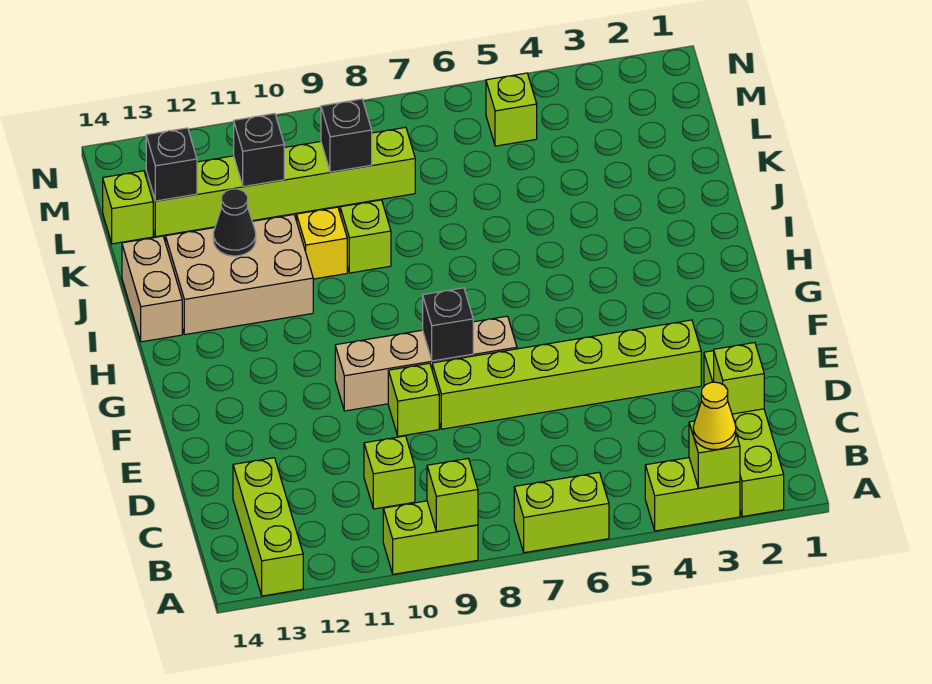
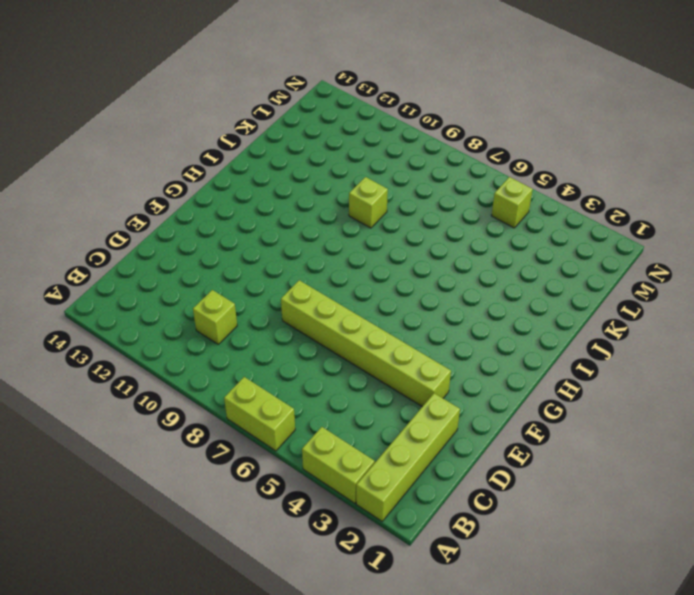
none -> lime 1x2 brick [383,501,478,574]
none -> lime 1x3 brick [233,458,303,596]
none -> lime 1x1 brick [388,363,439,436]

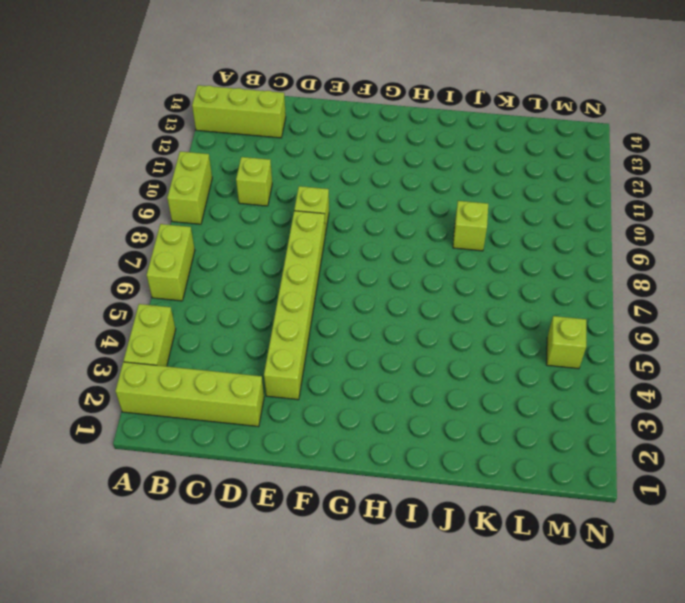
none -> tan 1x4 brick [335,316,517,411]
none -> tan 2x3 brick [166,215,313,335]
none -> tan 1x2 brick [122,236,182,342]

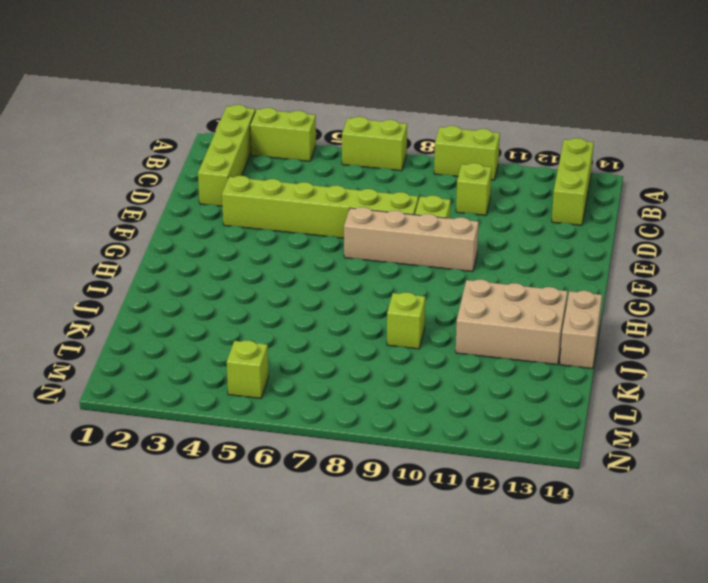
none -> yellow 1x1 brick [297,207,347,279]
none -> lime 1x6 brick [146,127,415,237]
none -> lime 1x1 brick [103,171,153,244]

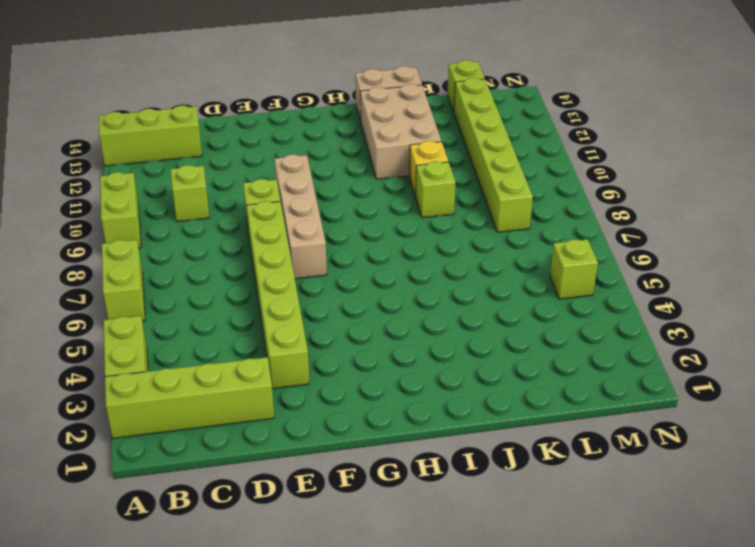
none -> lime 1x1 brick [689,421,740,488]
none -> lime 1x1 brick [427,459,478,531]
none -> lime 1x1 brick [714,343,764,414]

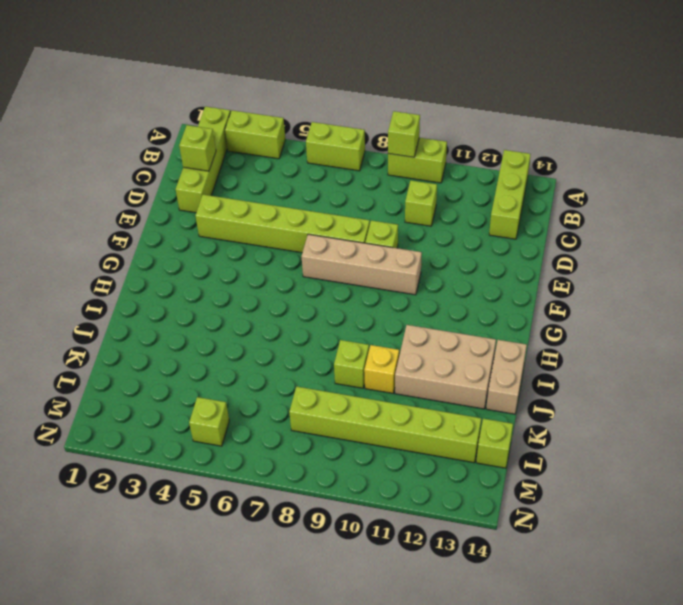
none -> lime 1x1 brick [689,421,740,488]
none -> black 1x1 brick [423,288,473,361]
none -> black 1x1 cone [213,189,256,256]

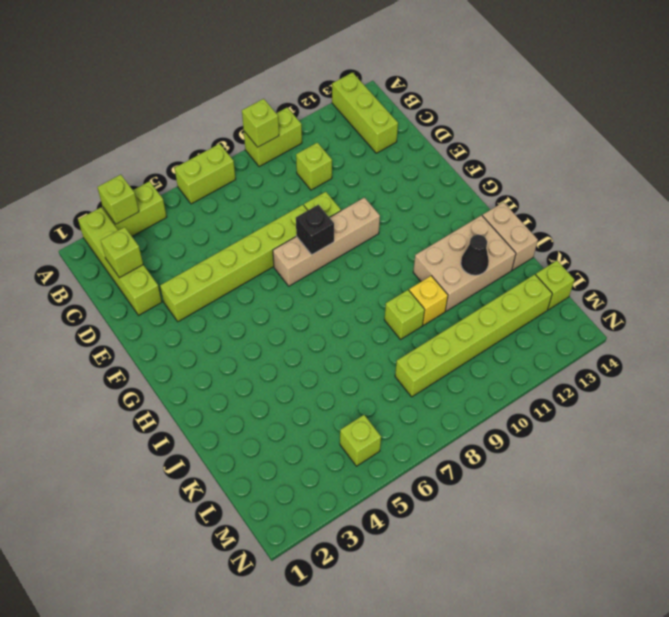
none -> black 1x1 brick [321,99,372,172]
none -> black 1x1 brick [234,114,284,187]
none -> black 1x1 brick [146,128,197,201]

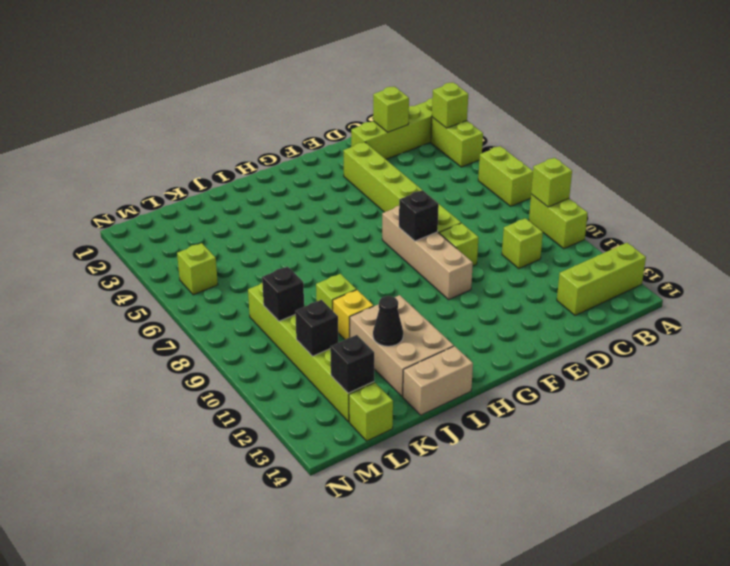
none -> yellow 1x1 cone [693,382,736,450]

